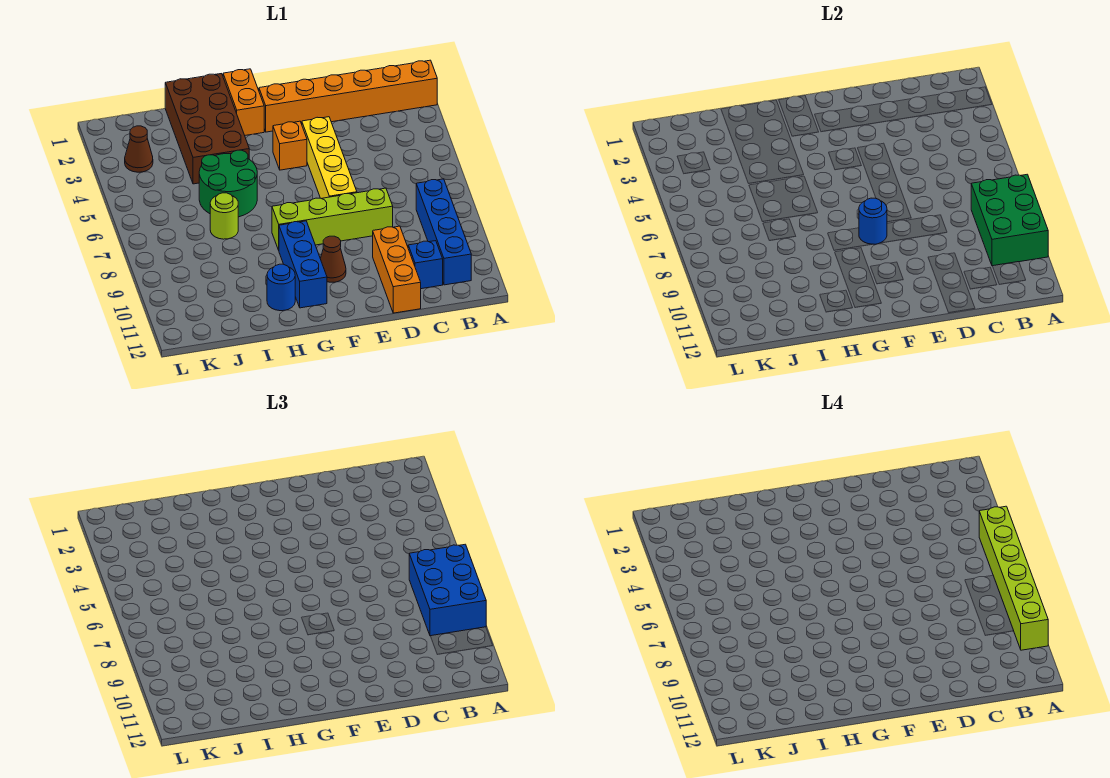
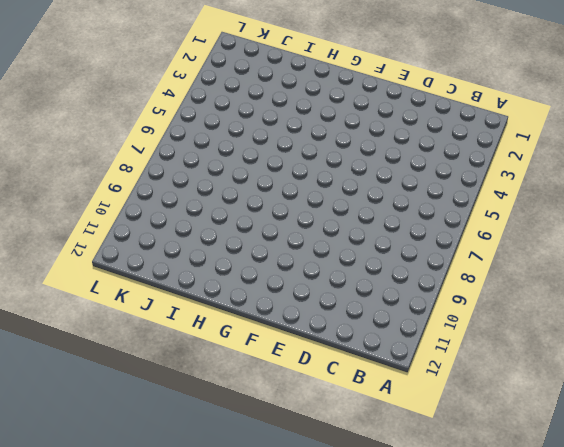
none -> orange 1x6 brick [259,60,437,132]
none -> blue 1x4 brick [416,179,471,285]
none -> blue 1x1 brick [408,241,443,289]

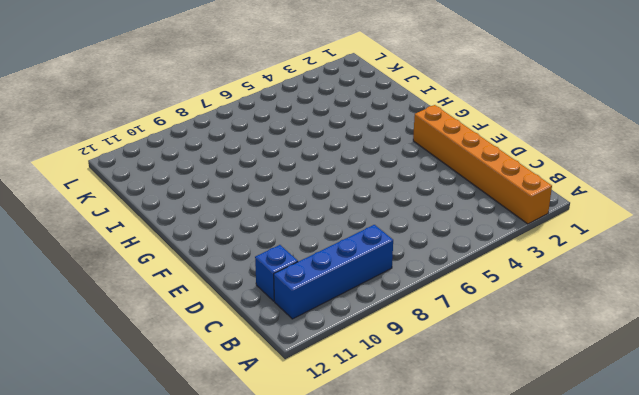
none -> lime 1x4 brick [272,188,393,250]
none -> orange 1x3 brick [373,226,421,313]
none -> yellow 1x4 brick [302,117,357,199]

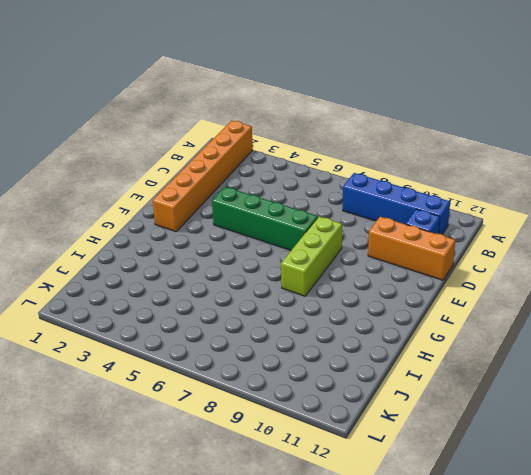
green 1x4 brick [212,187,318,250] -> yellow 1x4 brick [302,117,357,199]
lime 1x3 brick [281,216,342,296] -> lime 1x4 brick [272,188,393,250]
none -> orange 1x1 brick [273,121,307,170]
none -> brown 1x1 cone [320,236,346,282]
none -> orange 1x2 brick [223,69,264,135]

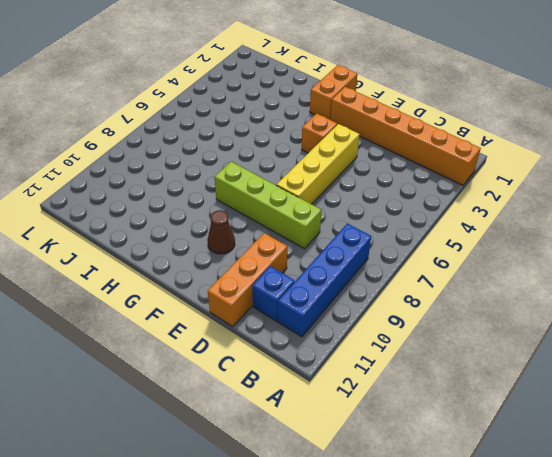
none -> blue 1x3 brick [279,221,327,308]
none -> brown 2x4 brick [165,74,249,184]
none -> green 2x2 round brick [199,150,257,217]

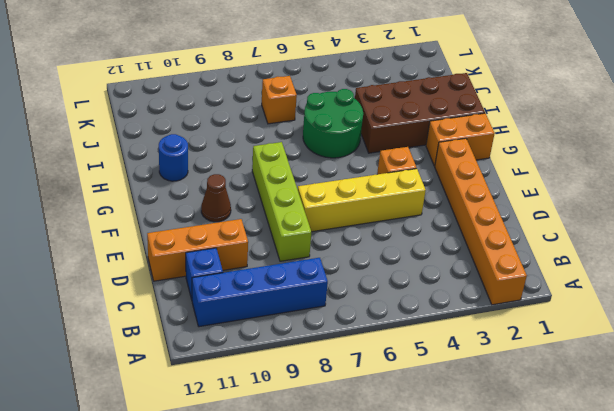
orange 1x1 brick [262,76,297,124] -> none
none -> blue 1x3 brick [279,221,327,308]
none -> lime 1x1 round brick [210,193,238,239]
none -> brown 1x1 cone [125,126,153,172]

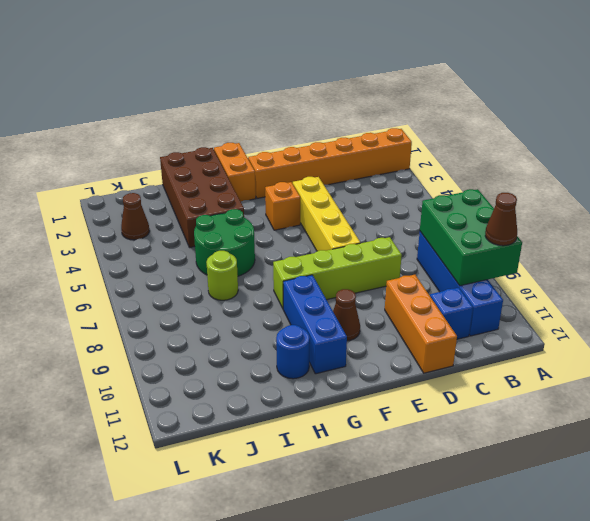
brown 1x1 cone [485,193,517,246] -> none
none -> blue 1x1 round brick [859,198,887,244]
none -> blue 2x3 brick [409,544,486,636]
none -> lime 1x6 brick [979,506,1048,650]

